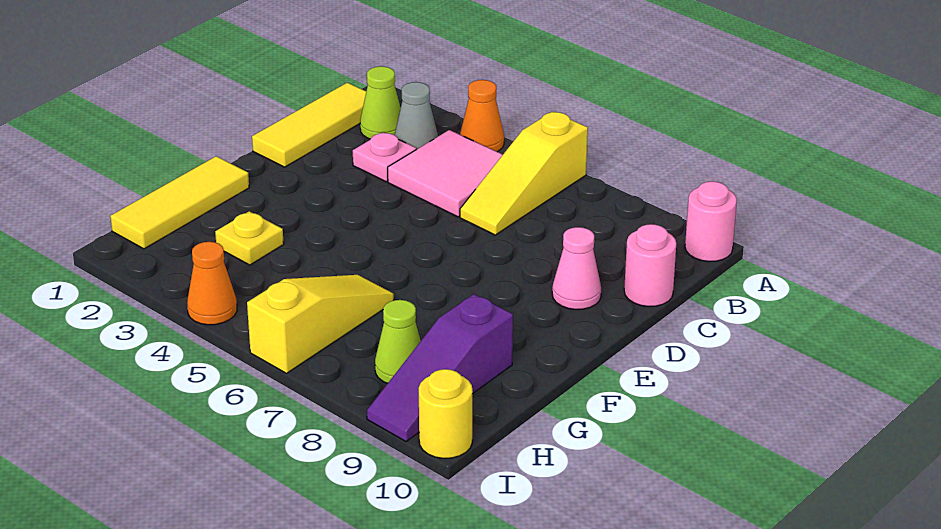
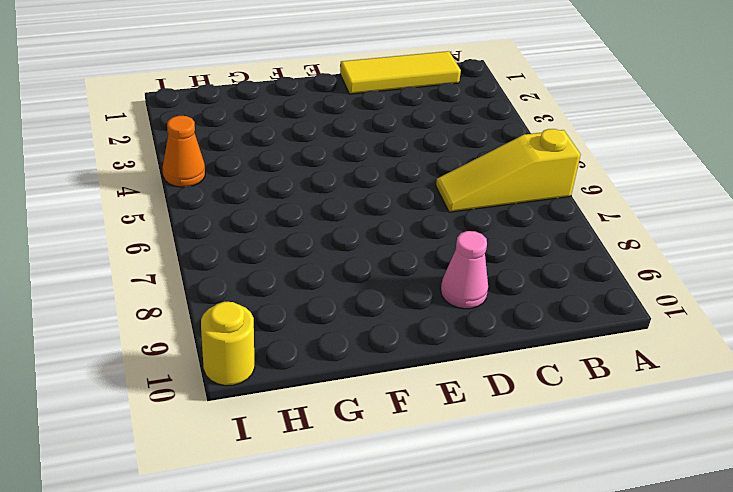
none -> orange 1x1 cone [460,80,504,152]
none -> pink 1x1 round brick [685,181,737,261]
none -> lime 1x1 cone [360,66,401,139]

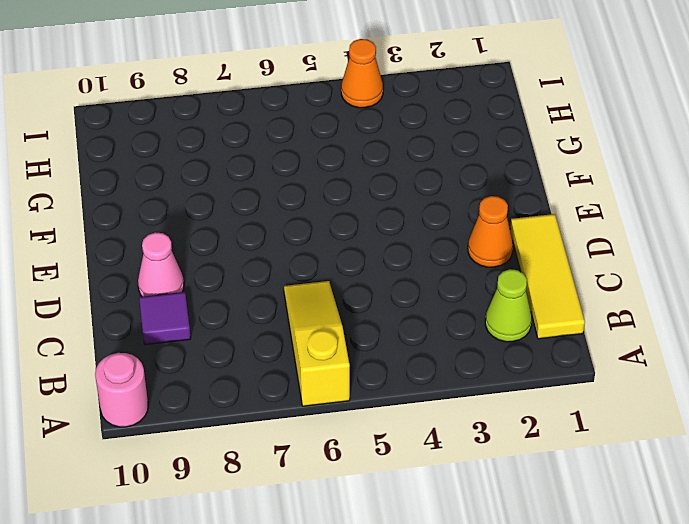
purple 1x1 tile [139,292,191,345] -> none
orange 1x1 cone [468,196,513,267] -> orange 1x1 cone moved to [460,80,504,152]
none -> grey 1x1 cone [395,82,438,149]
none -> pink 2x2 tile [388,130,503,217]
none -> pink 1x1 plate [353,132,416,182]

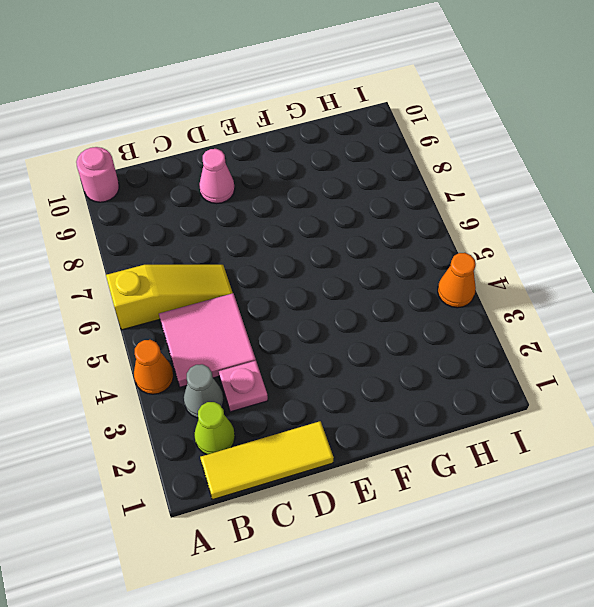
none -> pink 1x1 round brick [624,224,676,307]
none -> yellow 1x3 tile [110,156,249,249]
none -> yellow 1x1 plate [215,211,284,265]

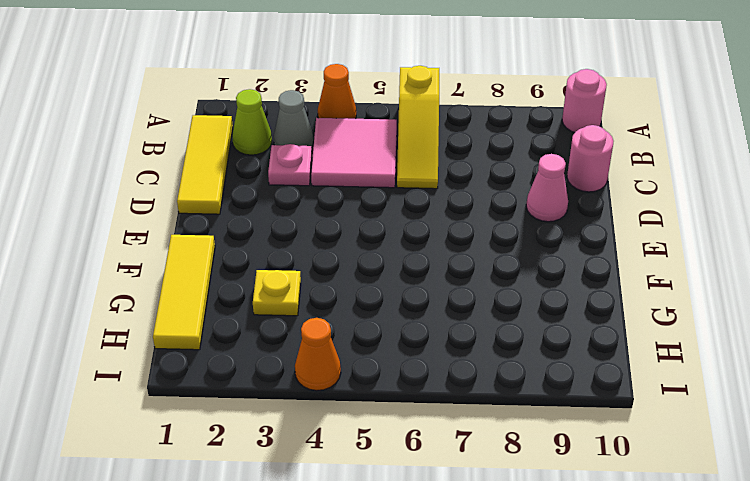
none -> yellow 1x3 slope [247,275,394,373]
none -> purple 1x3 slope [367,294,513,442]
none -> lime 1x1 cone [375,300,421,383]

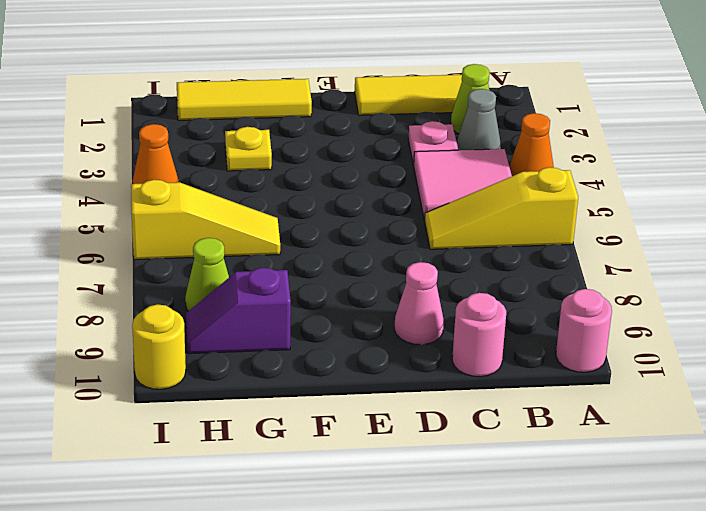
purple 1x2 slope [186,268,291,354] -> purple 1x3 slope [367,294,513,442]

